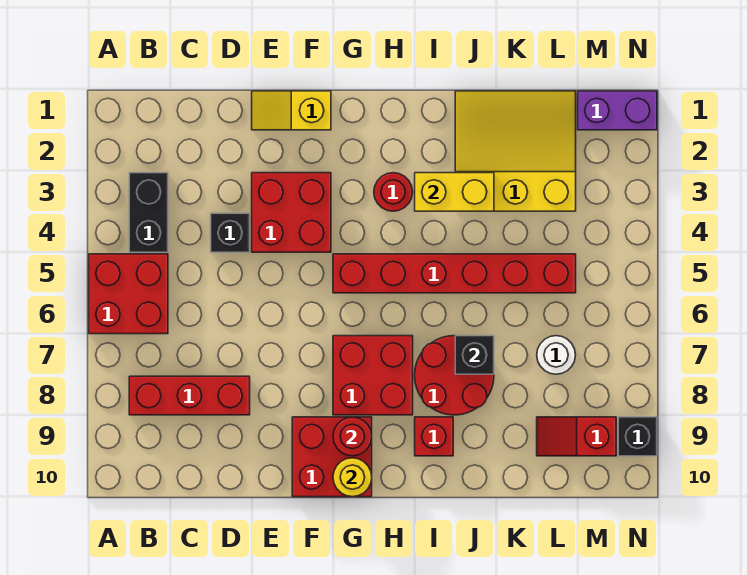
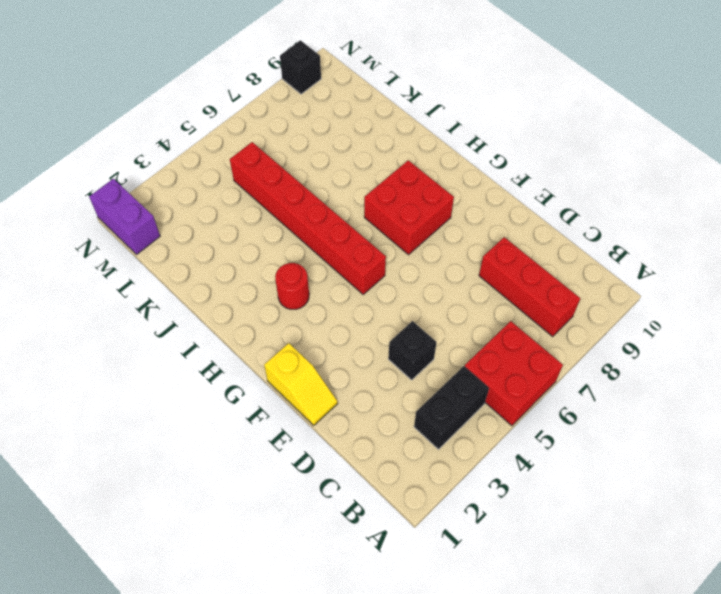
none -> red 2x2 brick [252,173,331,252]
none -> red 2x2 brick [292,417,372,497]
none -> red 2x2 round brick [415,336,494,415]

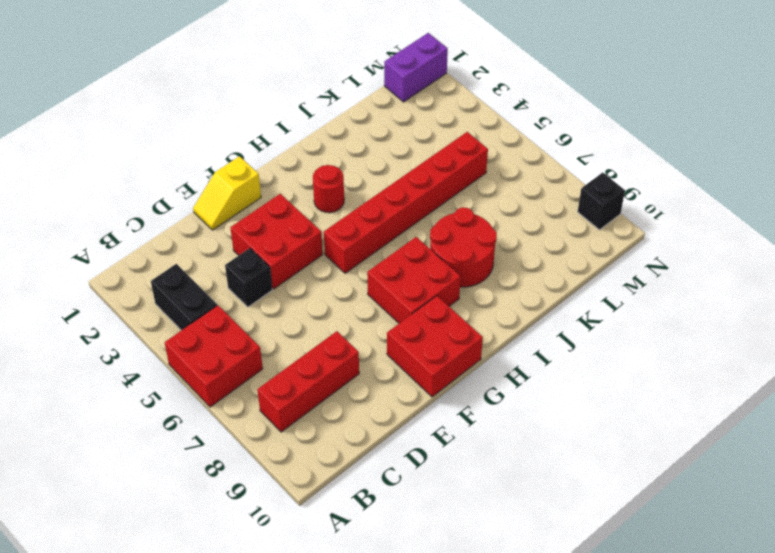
none -> red 1x1 brick [415,417,453,456]
none -> yellow 3x3 slope [455,91,576,211]
none -> white 1x1 round brick [537,336,575,374]

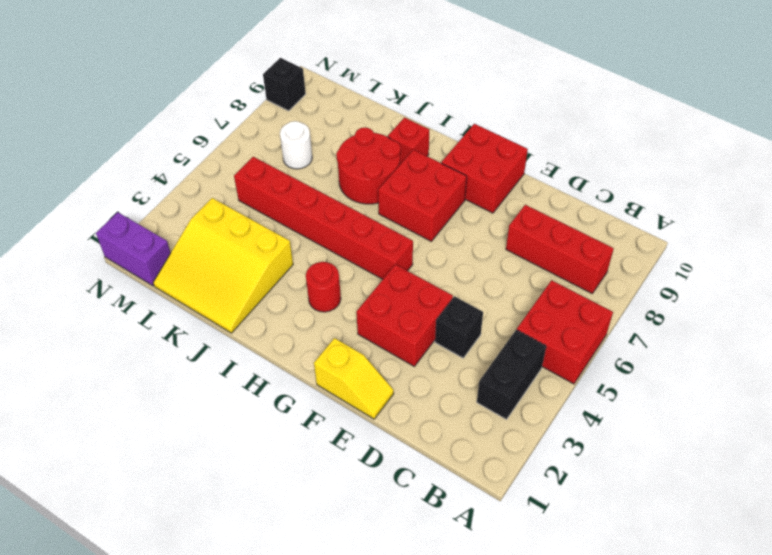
none -> red 1x2 slope [537,417,616,456]
none -> red 1x1 round brick [333,417,372,456]
none -> yellow 1x1 round brick [333,458,372,497]

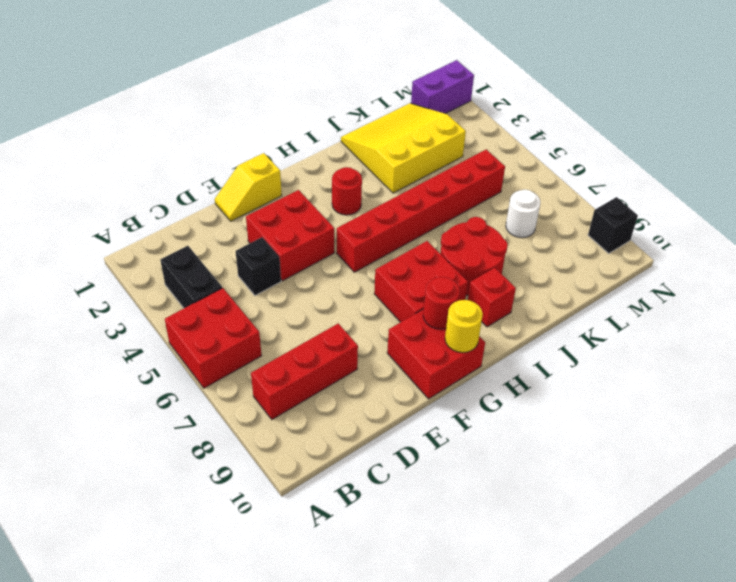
none -> red 1x2 slope [537,417,616,456]
none -> yellow 1x2 brick [415,173,494,211]
none -> black 1x1 brick [455,336,494,374]

